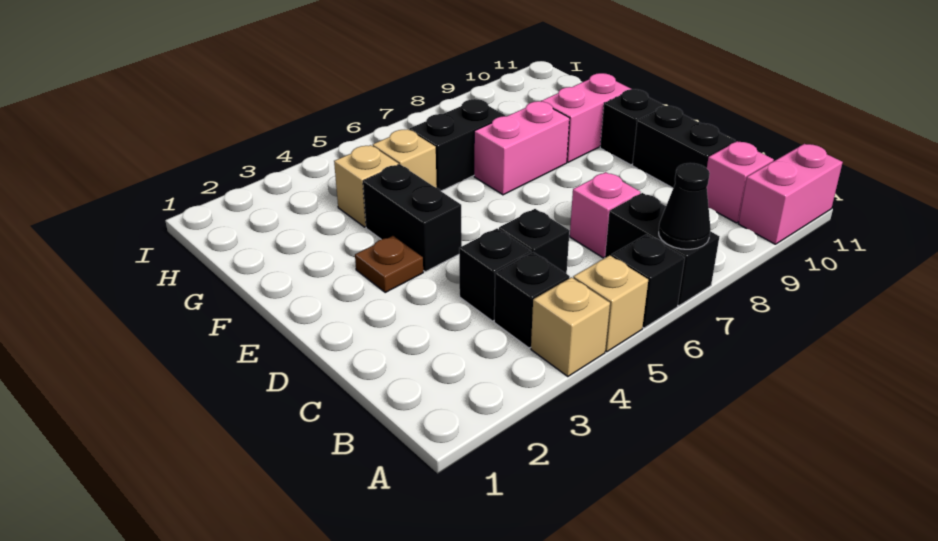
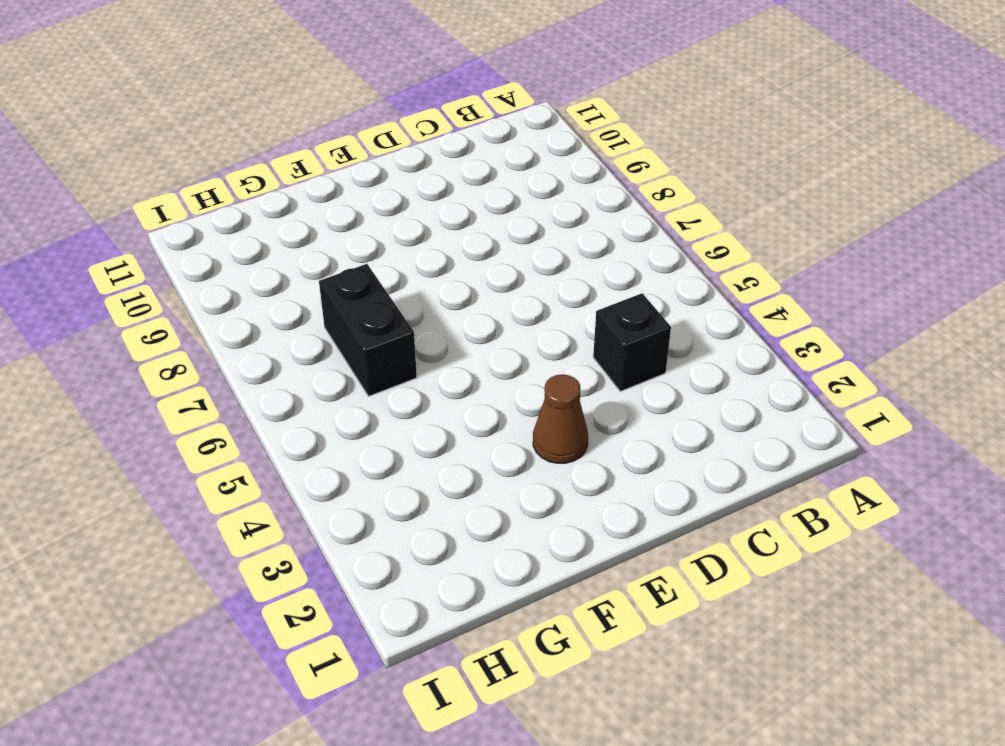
brown 1x1 cone [533,374,588,463] -> brown 1x1 plate [355,236,423,292]
none -> tan 1x1 brick [531,277,610,377]
none -> tan 1x1 brick [573,255,648,352]
none -> black 1x1 brick [611,235,685,328]

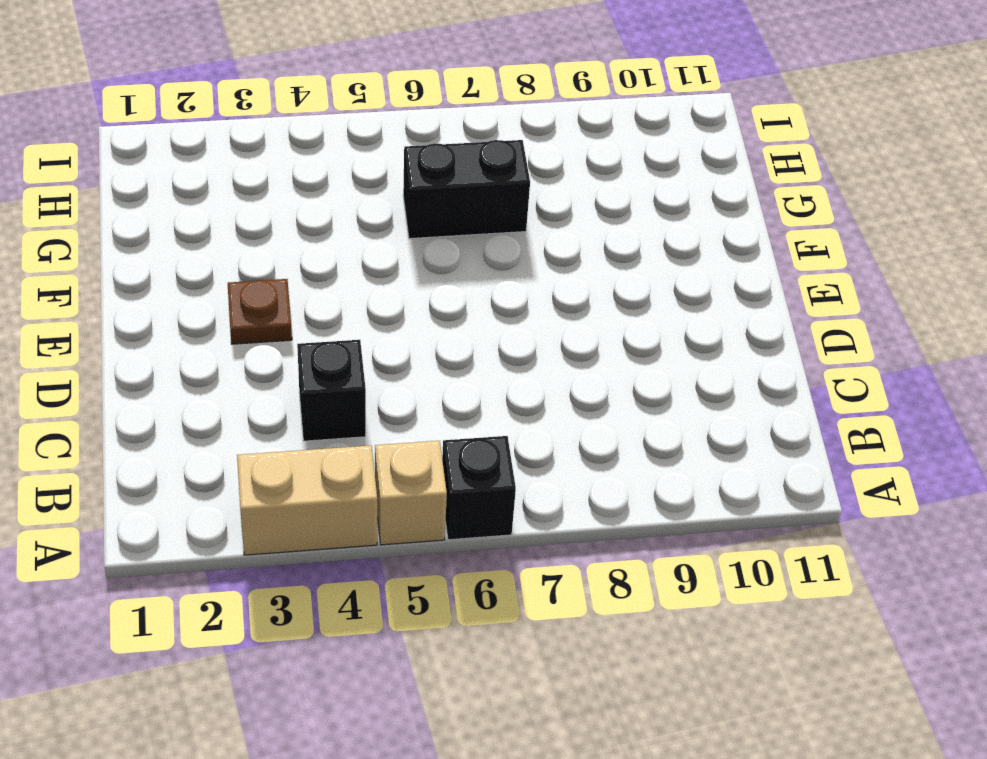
tan 1x2 brick [237,445,377,555] -> tan 1x1 brick [531,277,610,377]
none -> black 1x2 brick [605,193,719,306]
none -> pink 1x2 brick [738,144,843,244]
none -> black 1x1 brick [494,252,570,348]

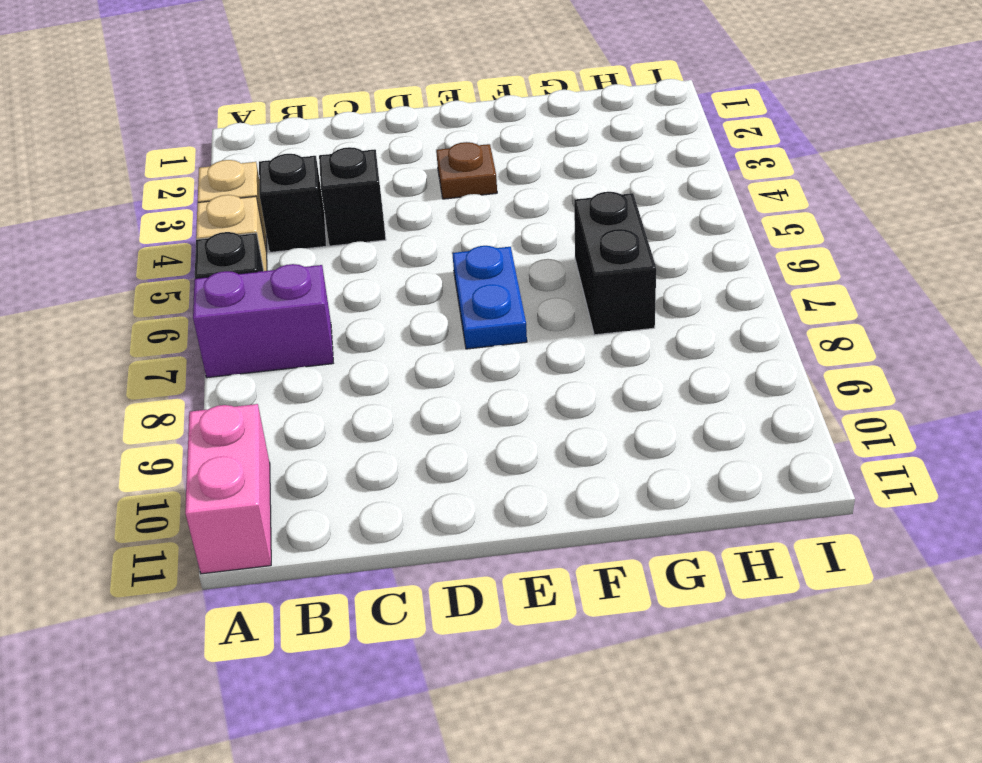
purple 1x2 brick [193,264,333,378] -> black 1x2 brick [605,193,719,306]
blue 1x2 plate [452,246,527,349] -> none
none -> pink 1x1 brick [707,141,774,223]
none -> black 1x1 brick [499,209,570,274]
none -> pink 1x1 brick [570,172,640,258]

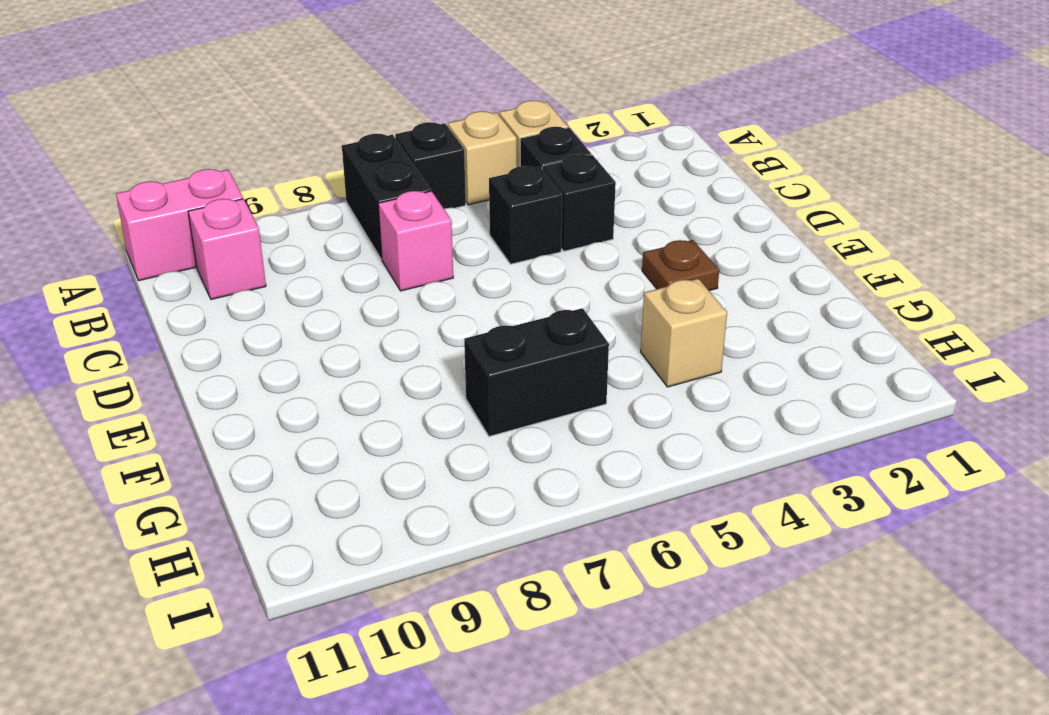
none -> black 1x2 brick [632,106,735,188]
none -> black 1x2 brick [363,164,462,272]
none -> black 1x1 brick [600,89,664,165]

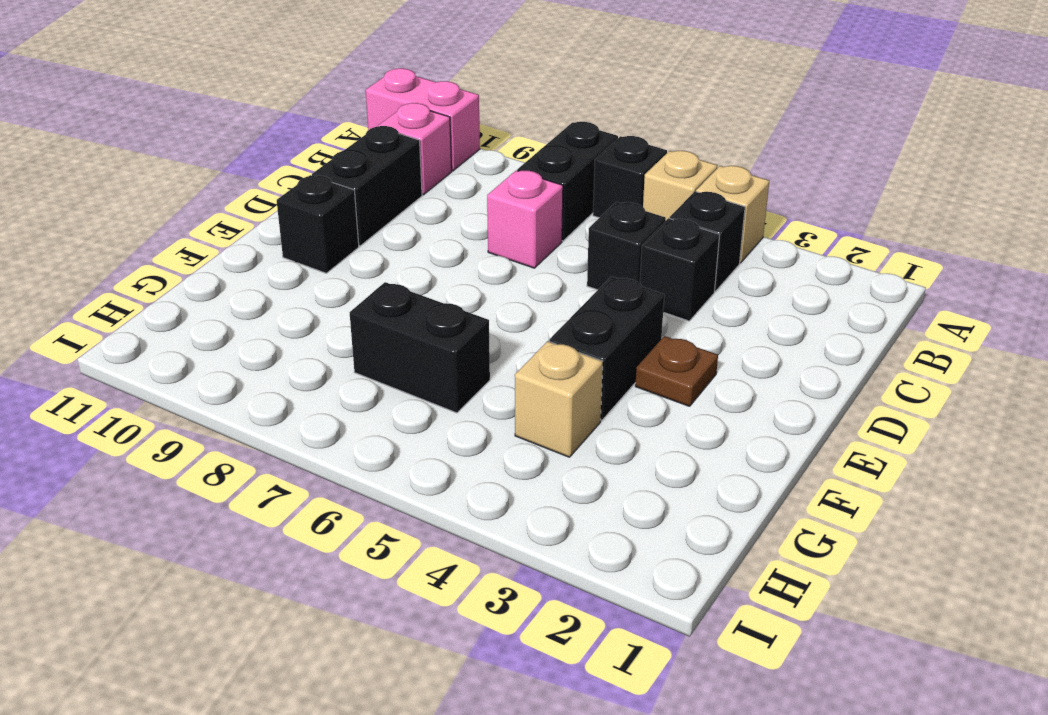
none -> pink 1x2 brick [474,101,569,195]
none -> pink 1x2 brick [541,73,631,162]
none -> tan 1x1 brick [373,129,437,188]

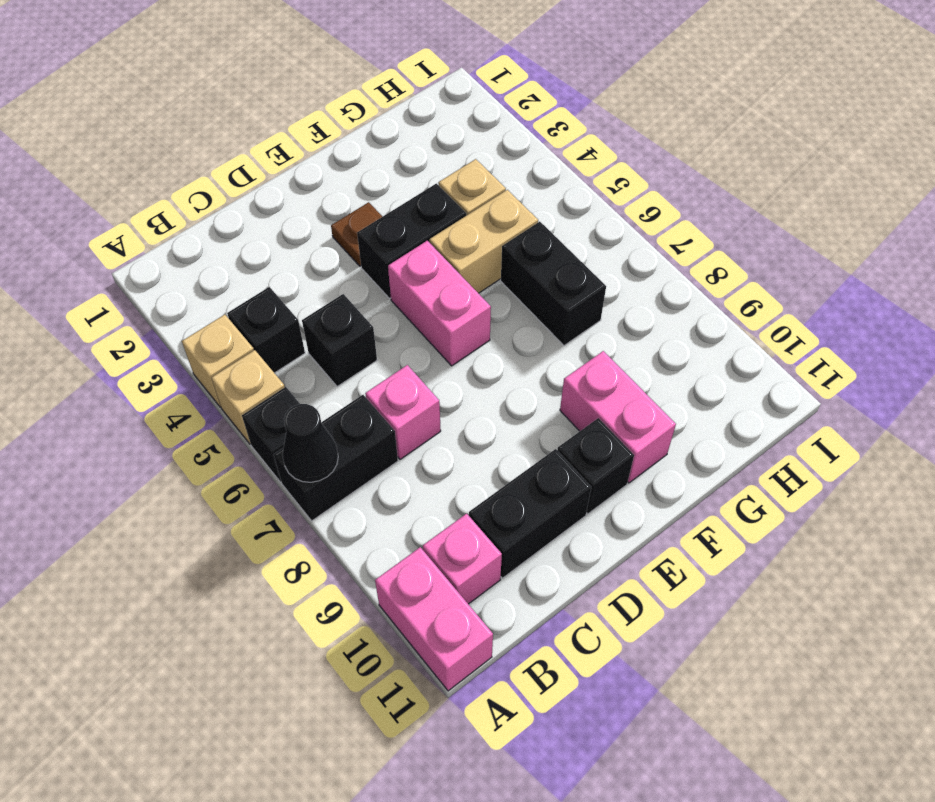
pink 1x2 brick [388,241,491,366] -> pink 1x2 brick moved to [474,101,569,195]
tan 1x2 brick [429,190,538,293] -> tan 1x1 brick [373,129,437,188]
none -> black 1x1 brick [459,228,531,321]

